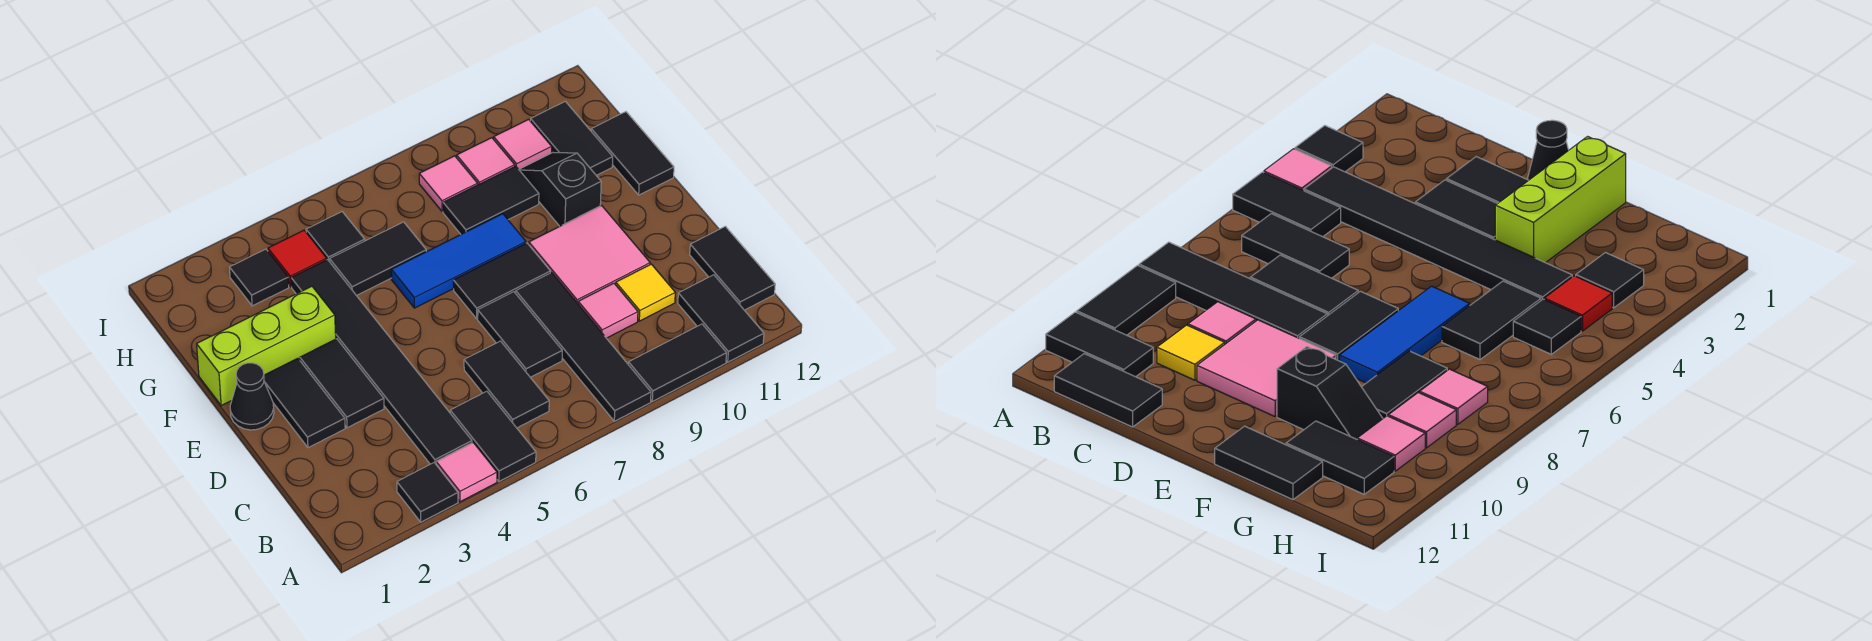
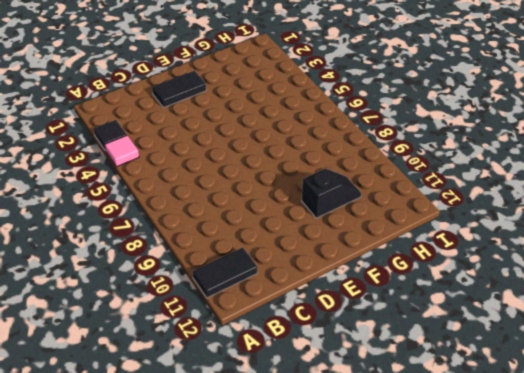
none -> black 1x2 tile [450,391,536,481]
none -> black 1x4 tile [516,273,651,421]
none -> black 1x2 tile [628,324,727,401]
none -> black 1x6 tile [291,260,472,464]

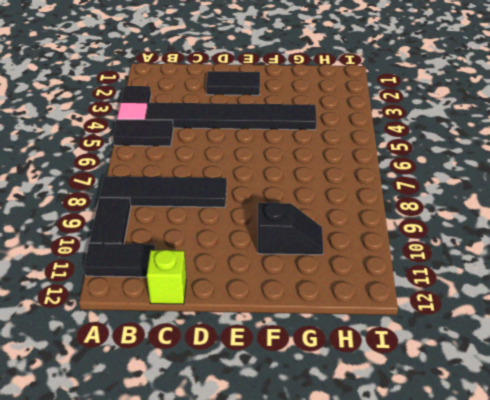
lime 1x1 brick [147,250,186,304] -> black 1x2 tile [690,226,775,310]
none -> black 1x2 tile [464,341,549,428]
none -> black 1x2 tile [478,292,562,377]
none -> pink 1x1 tile [578,283,638,338]
none -> yellow 1x1 tile [616,264,675,321]

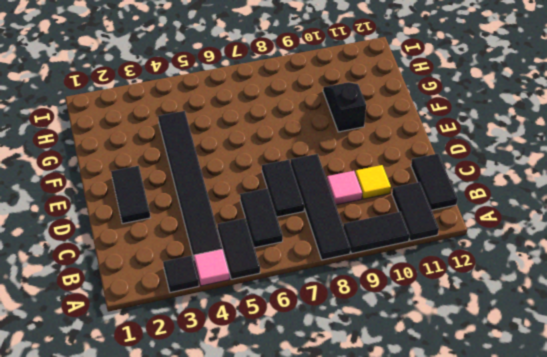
none -> black 1x2 tile [300,339,384,428]
none -> pink 2x2 tile [529,206,650,303]
none -> black 1x1 cone [230,363,274,430]
none -> black 1x2 tile [453,243,550,319]

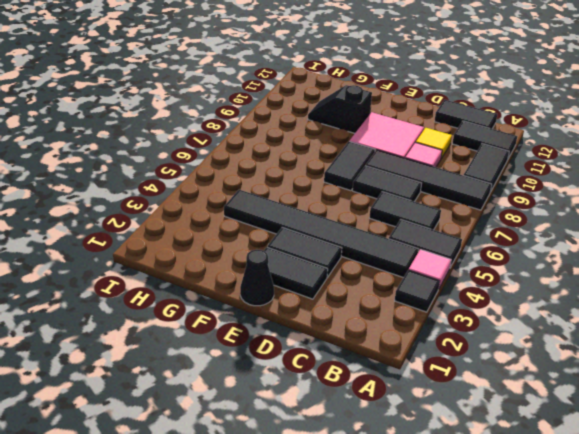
none -> lime 1x3 brick [197,286,336,406]
none -> blue 1x3 tile [391,214,526,308]
none -> black 1x2 tile [591,112,674,195]
none -> black 1x2 tile [330,222,426,296]

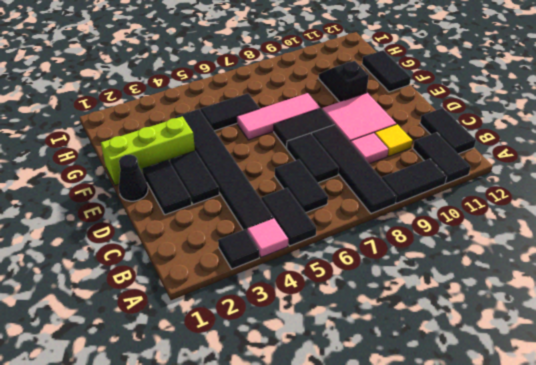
pink 1x3 tile [237,93,320,140] -> blue 1x3 tile [391,214,526,308]
none -> black 1x2 tile [443,166,539,234]
none -> black 1x2 tile [530,101,613,175]
none -> black 1x1 tile [230,249,289,306]
none -> red 1x1 tile [268,230,327,287]

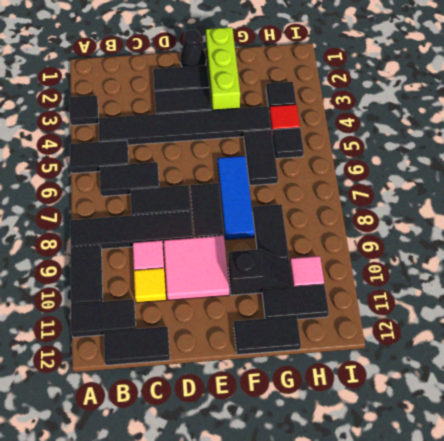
none -> pink 1x1 tile [436,443,497,502]
none -> pink 1x1 tile [419,156,478,211]
none -> pink 1x1 tile [457,138,515,185]

